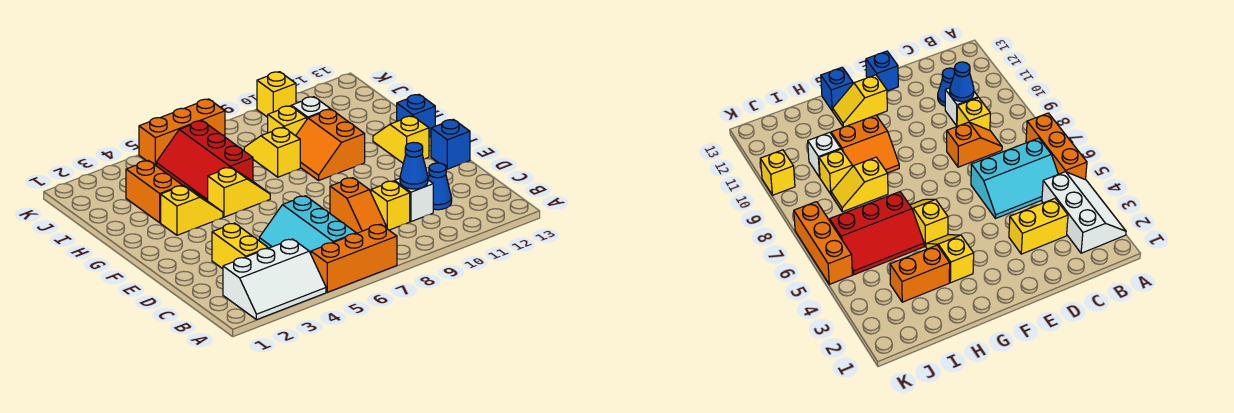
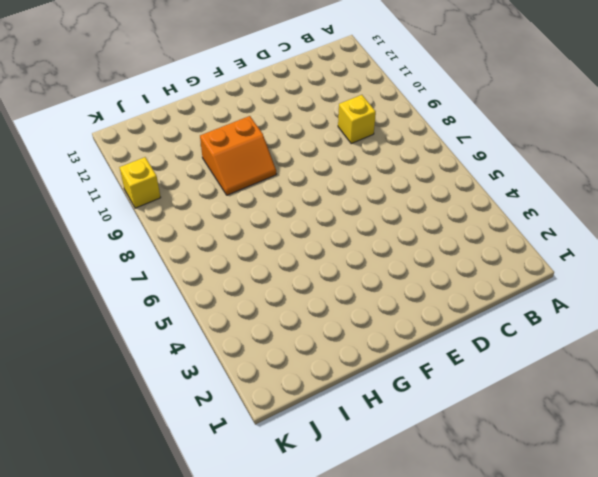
none -> white 2x3 slope [223,239,326,320]
none -> orange 1x3 brick [311,224,397,292]
none -> cyan 2x3 slope [259,196,356,254]

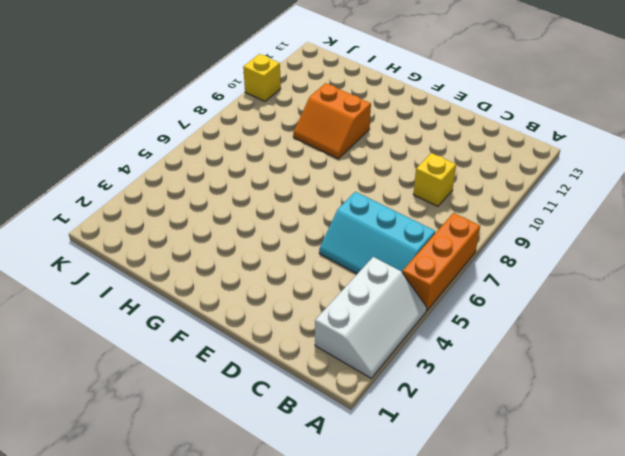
none -> yellow 1x2 brick [212,223,268,269]
none -> orange 1x2 slope [330,178,386,233]
none -> white 1x1 brick [395,179,433,222]

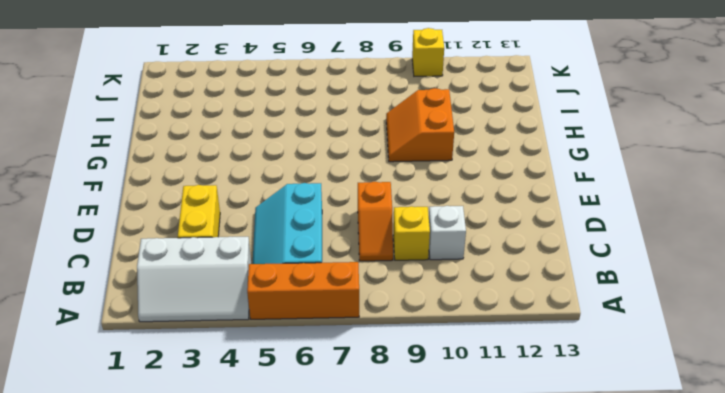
none -> blue 1x1 cone [428,163,452,210]
none -> blue 1x1 brick [431,119,470,169]
none -> yellow 1x2 slope [373,116,429,163]

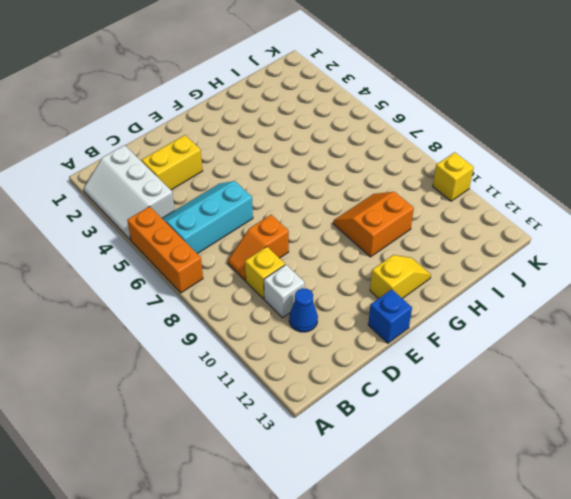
none -> yellow 1x2 slope [161,185,223,235]
none -> yellow 1x2 slope [208,167,270,217]
none -> blue 1x1 brick [397,94,435,137]

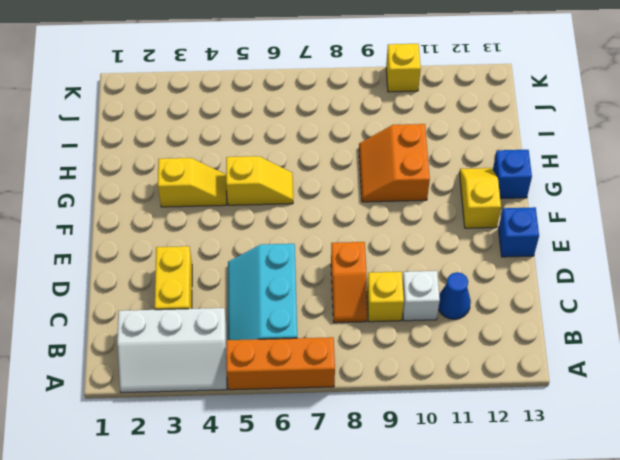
none -> orange 1x2 brick [126,161,182,223]
none -> red 2x3 slope [156,121,253,201]
none -> yellow 1x2 slope [244,127,300,177]

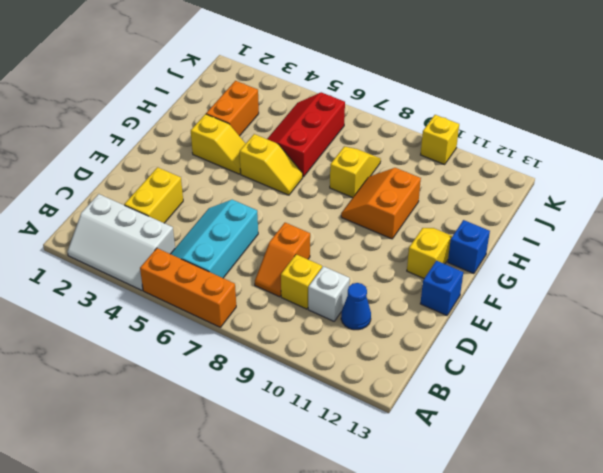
none -> yellow 1x1 brick [268,106,307,136]
none -> white 1x1 brick [291,97,330,119]
none -> orange 1x3 brick [139,99,225,165]

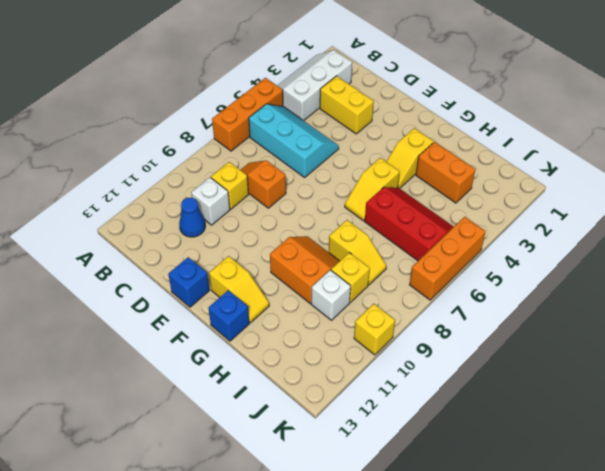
none -> blue 1x1 cone [400,142,428,189]

